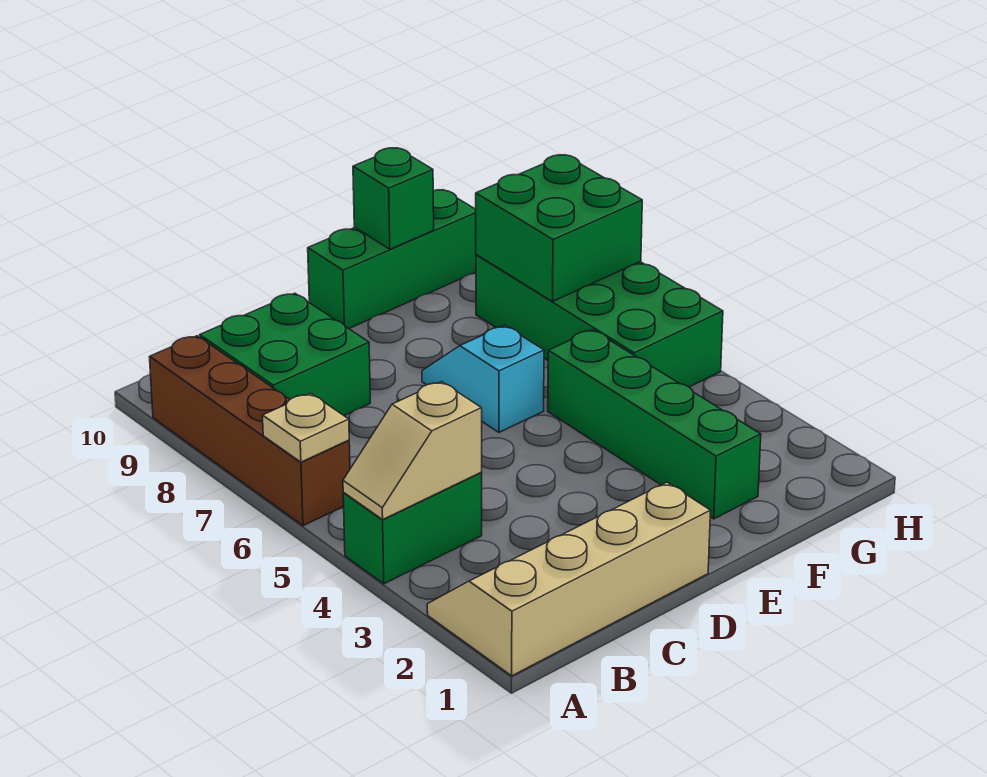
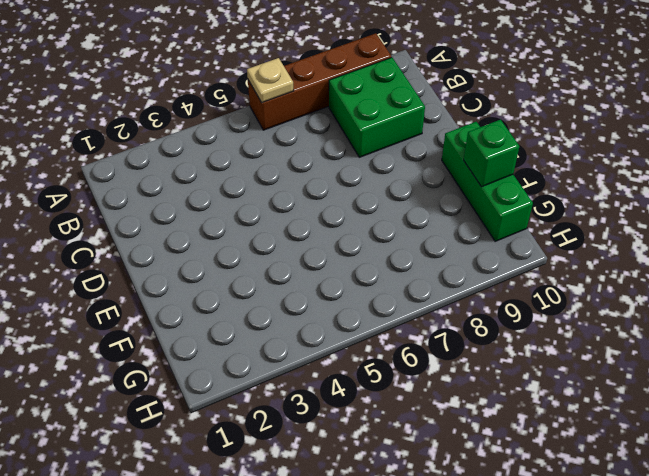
none -> tan 2x4 slope [427,482,711,676]
none -> green 1x2 brick [343,473,482,584]
none -> cyan 1x2 slope [422,325,544,432]

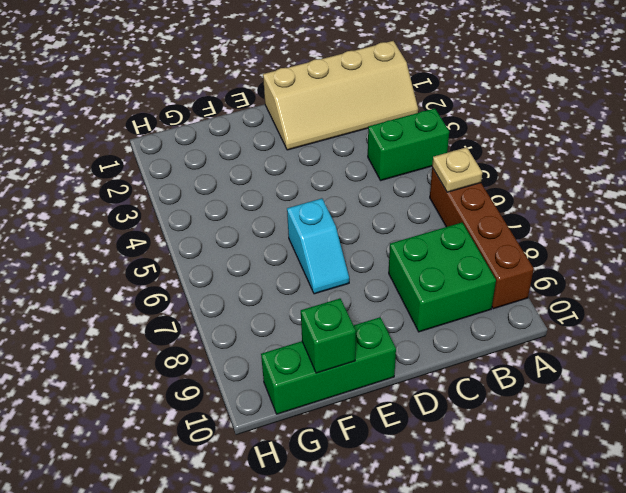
none -> green 1x4 brick [548,330,761,519]
none -> green 2x4 brick [476,255,723,387]
none -> tan 1x2 slope [343,382,482,519]

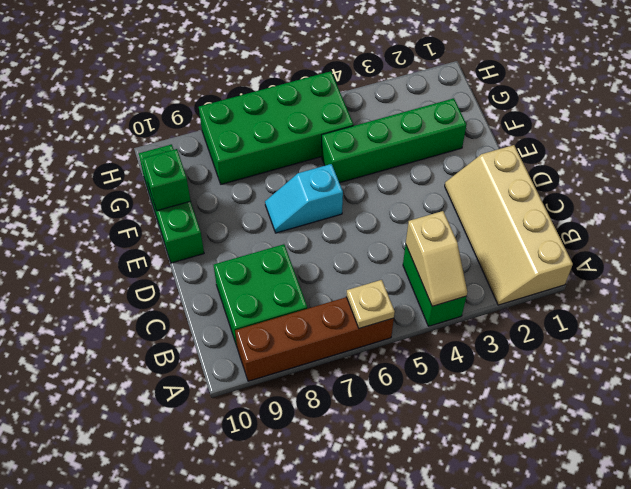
none -> green 2x2 brick [476,155,642,302]

